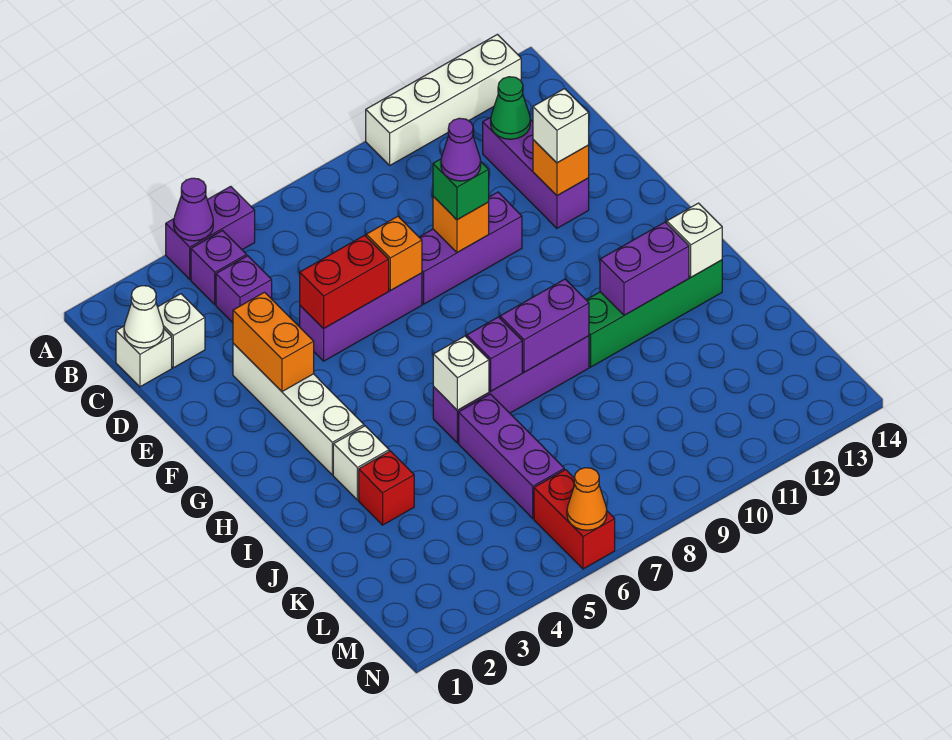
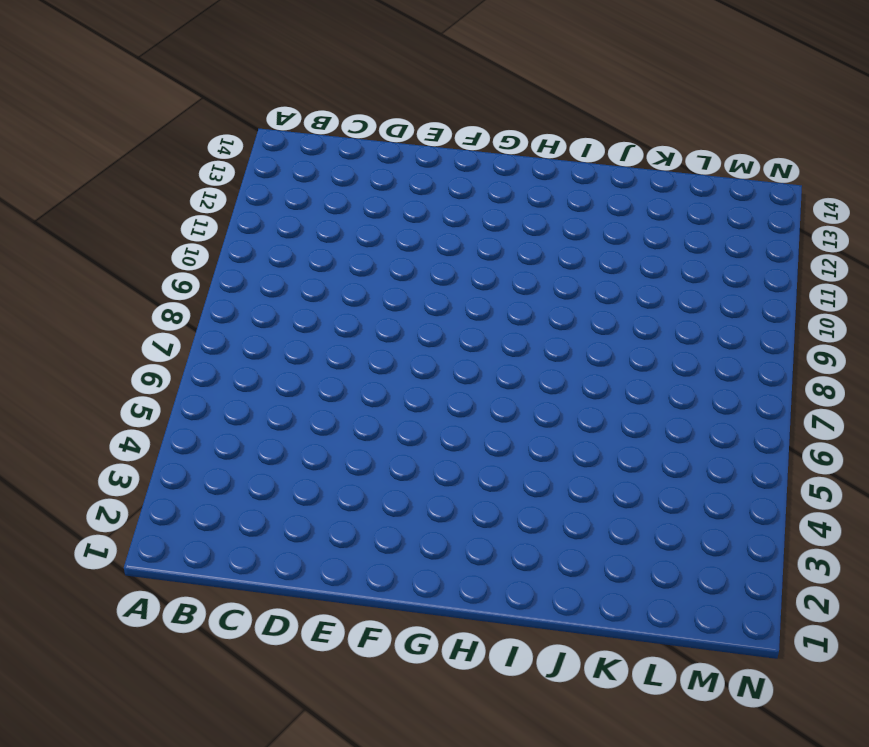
none -> purple 1x2 brick [166,186,255,279]
none -> white 1x4 brick [366,34,521,165]
none -> purple 1x1 brick [191,231,247,305]
none -> white 1x1 brick [116,326,172,387]

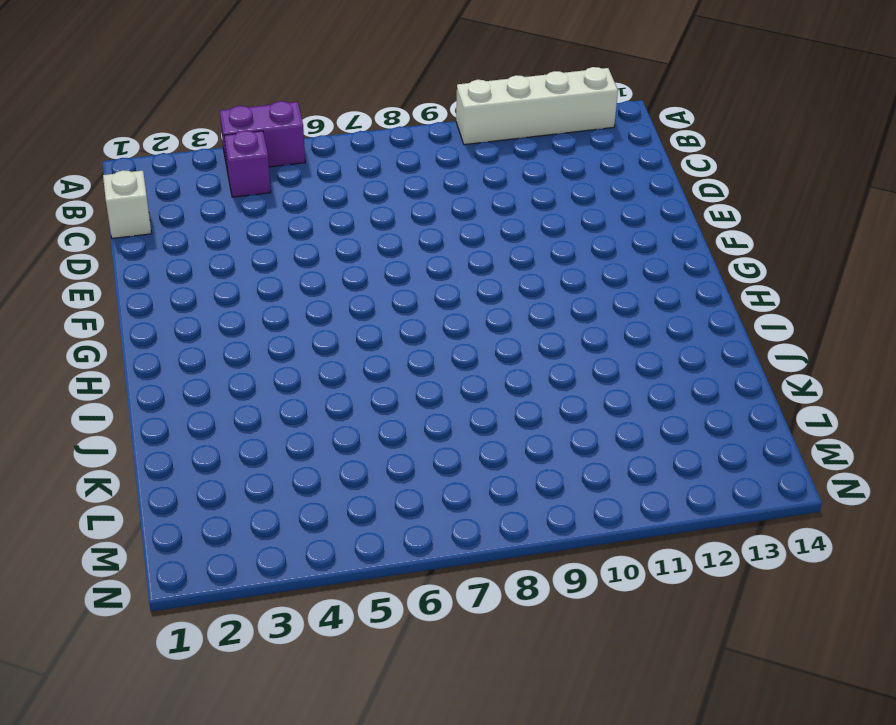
none -> white 1x1 brick [158,294,205,368]
none -> purple 1x1 brick [216,256,272,323]
none -> purple 1x3 brick [483,117,589,228]
none -> white 1x4 brick [233,343,364,475]

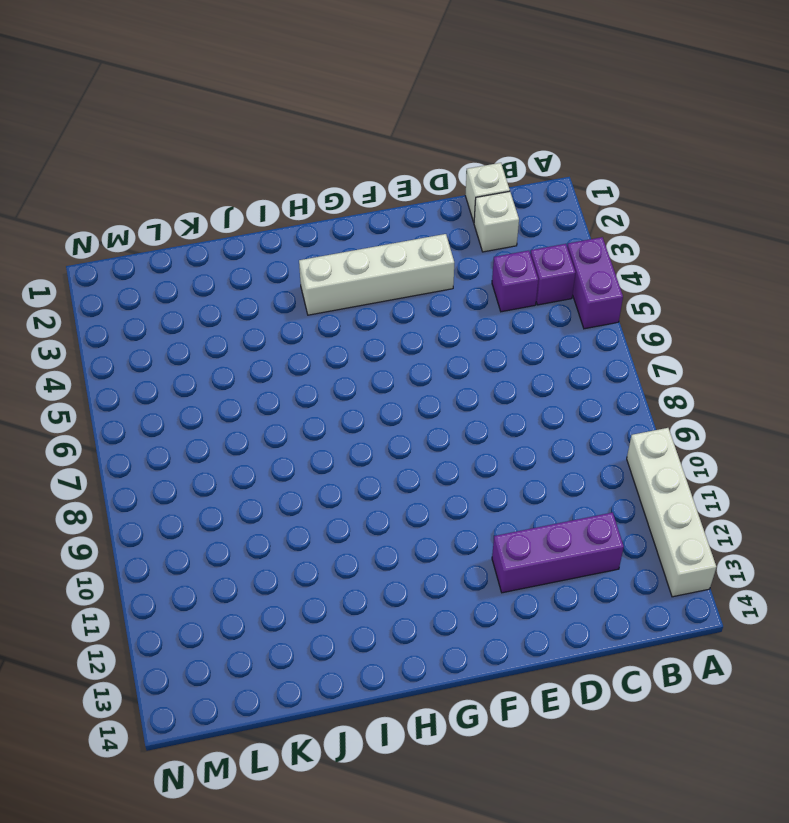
none -> purple 1x3 brick [300,273,422,361]
none -> purple 1x3 brick [419,192,522,304]
none -> white 1x1 brick [333,426,389,500]
none -> purple 1x4 brick [433,336,589,443]

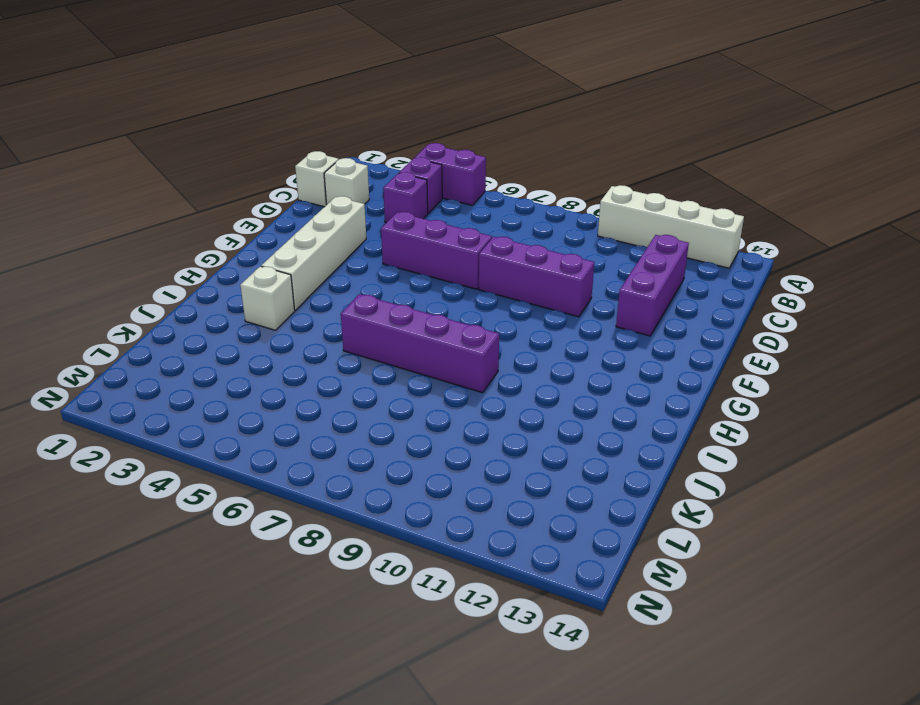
none -> green 1x4 brick [587,260,722,367]
none -> red 1x1 brick [359,451,414,525]
none -> purple 1x3 brick [459,394,564,518]
none -> red 1x2 brick [534,470,615,569]

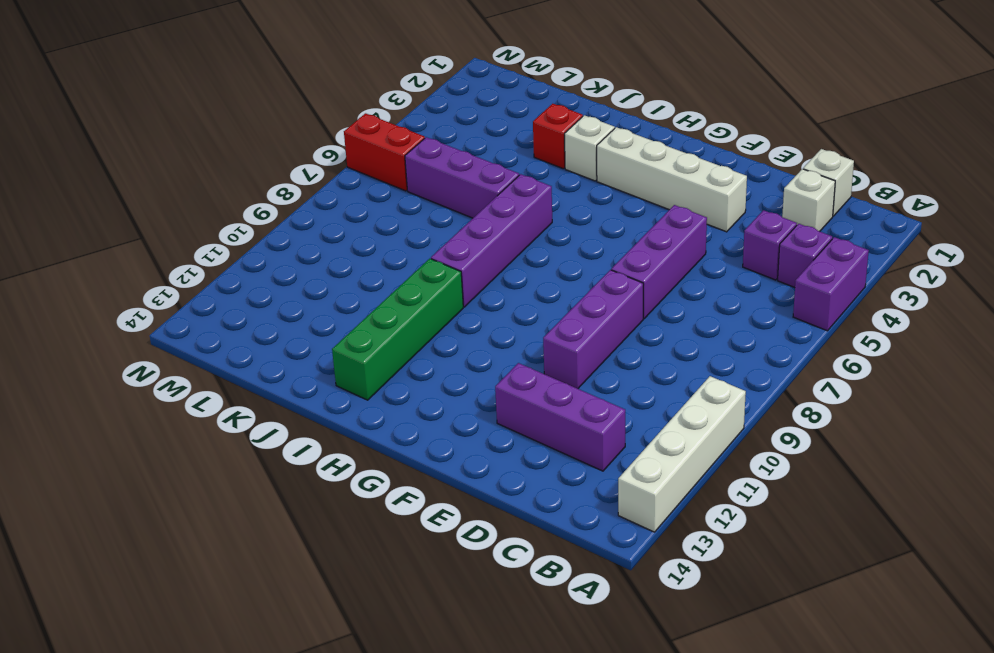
none -> purple 1x1 cone [174,178,213,241]
none -> white 1x1 cone [124,286,164,348]
none -> green 1x1 cone [491,77,530,139]
none -> orange 1x2 brick [233,292,314,392]

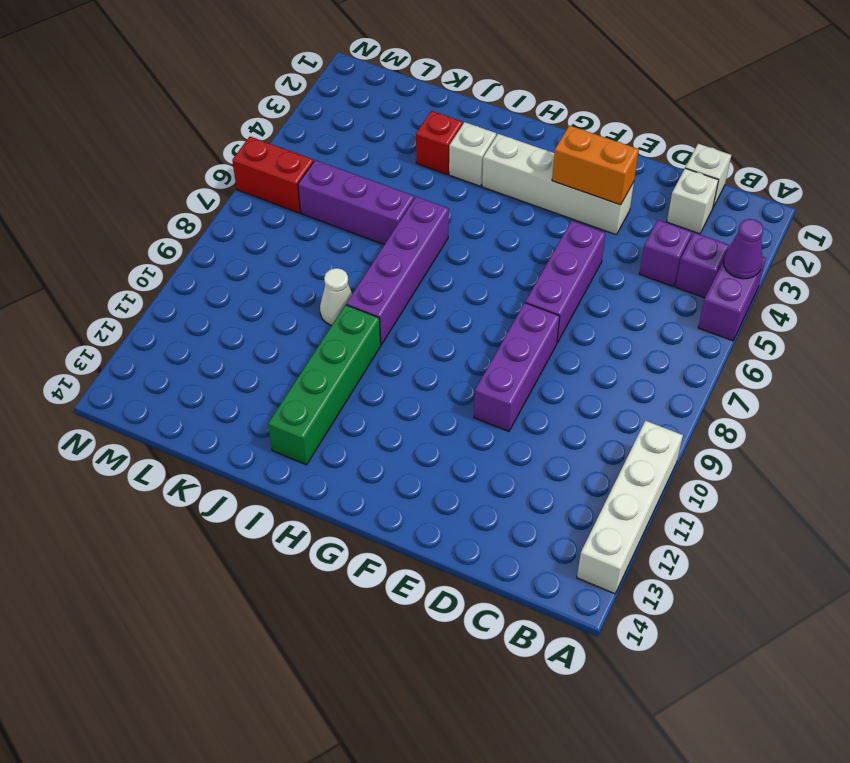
white 1x1 cone [320,268,352,325] -> white 1x1 cone moved to [124,286,164,348]
none -> purple 1x3 brick [483,117,589,228]
none -> green 1x1 cone [491,77,530,139]
none -> red 1x2 brick [300,235,389,329]
none -> orange 1x1 brick [366,216,422,291]

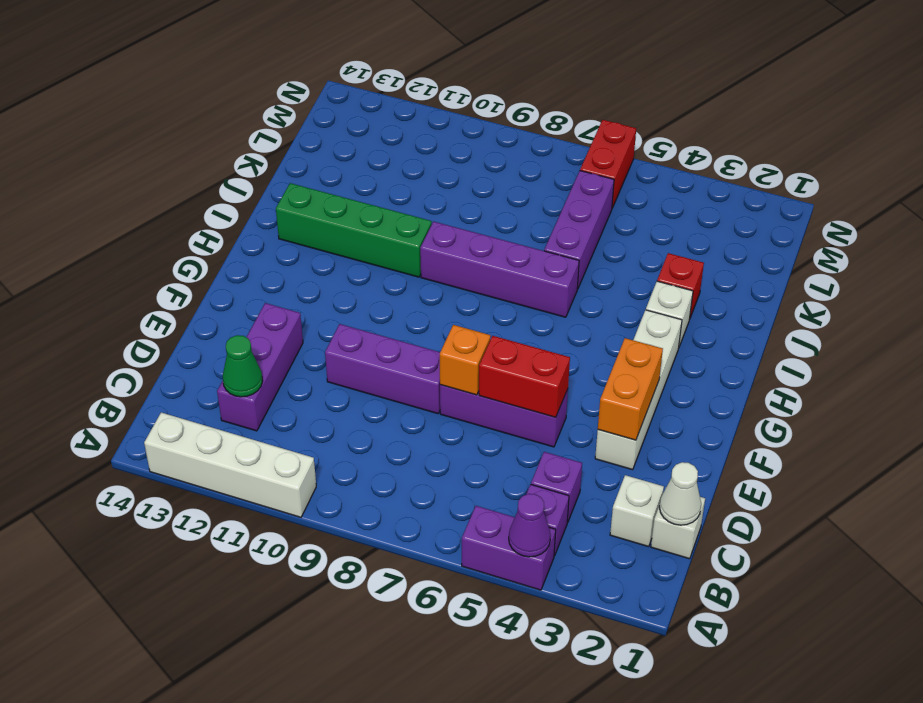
none -> orange 1x1 brick [433,196,489,252]
none -> orange 1x1 brick [533,140,589,196]
none -> white 1x1 brick [433,336,489,410]
none -> purple 1x1 brick [467,317,522,391]

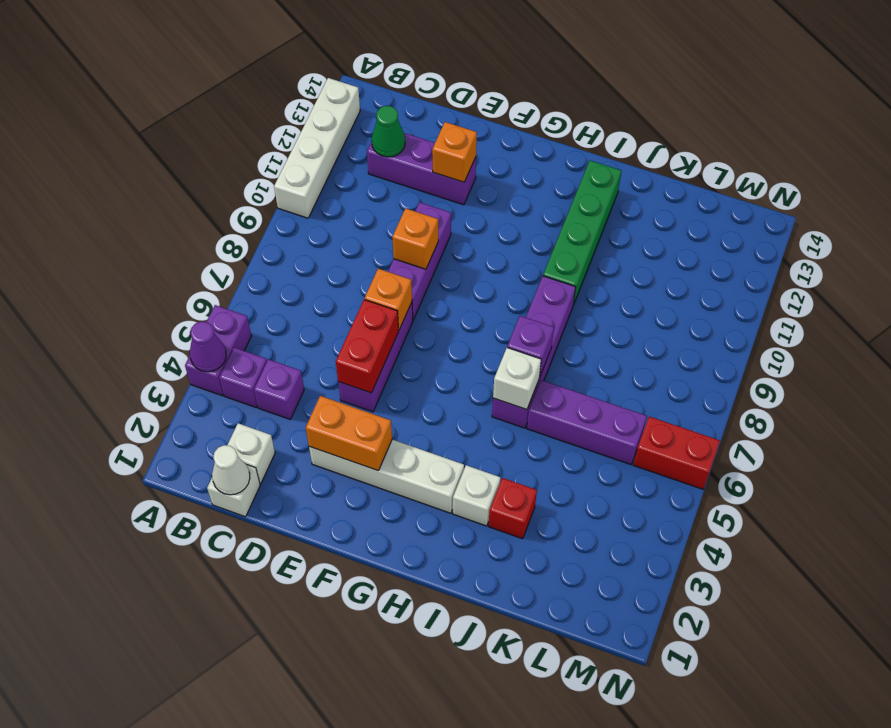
none -> purple 1x2 brick [500,279,589,372]
none -> purple 1x2 brick [600,222,689,315]
none -> white 1x1 brick [667,203,722,277]
none -> orange 1x1 cone [567,468,607,530]

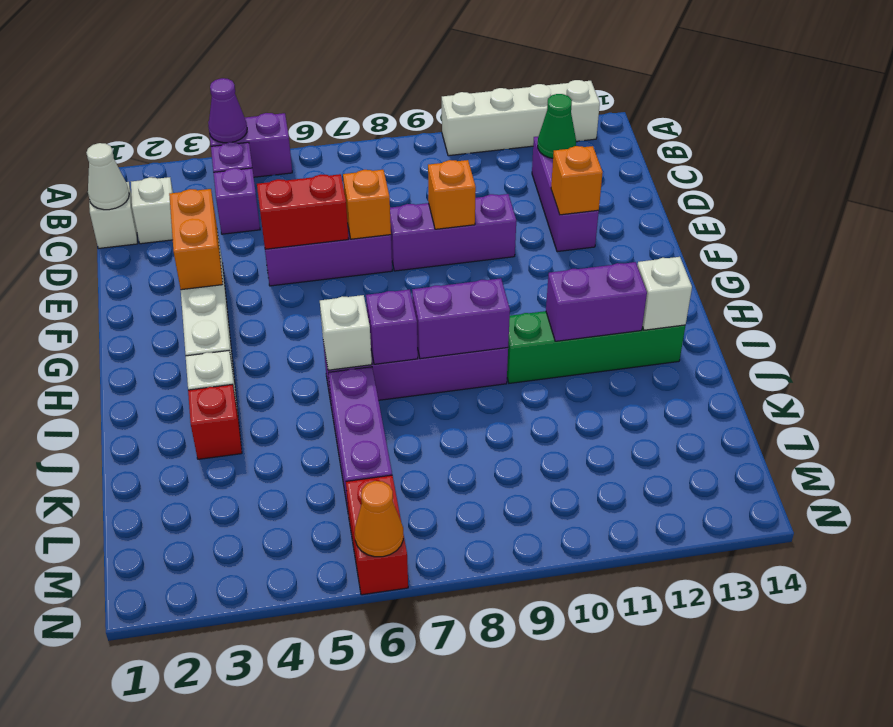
none -> green 1x1 brick [433,159,489,220]
none -> white 1x1 brick [533,89,589,163]
none -> purple 1x1 cone [441,118,481,181]

